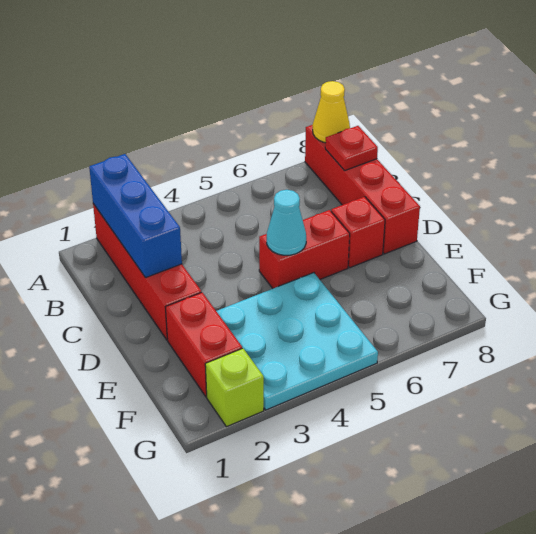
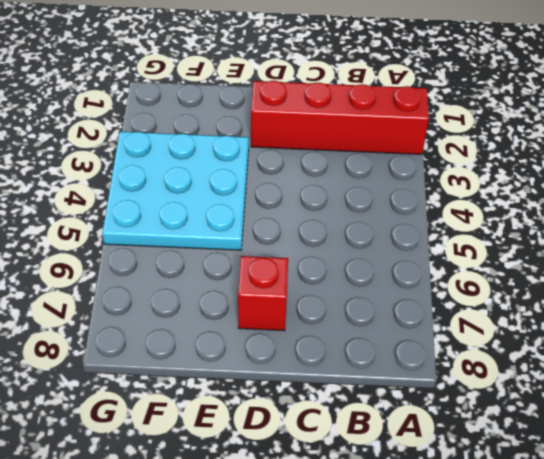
none -> red 1x4 brick [305,125,420,254]
none -> red 1x2 brick [259,210,350,288]

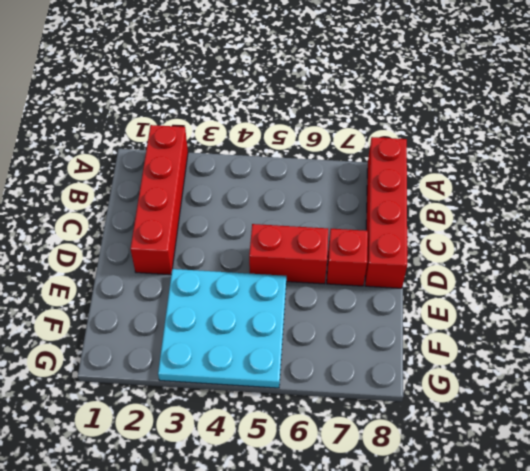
none -> red 1x2 brick [166,292,242,397]
none -> lime 1x1 brick [205,348,264,427]

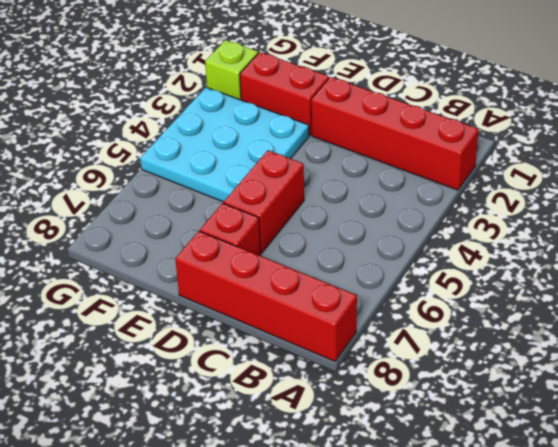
none -> blue 1x3 brick [89,154,182,278]
none -> yellow 1x1 cone [313,81,350,143]

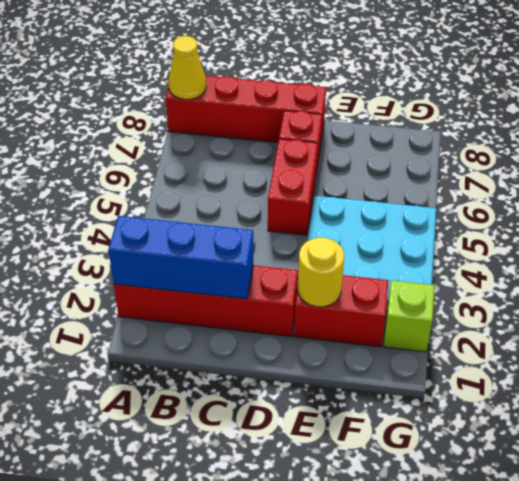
yellow 1x1 round brick [298,238,344,307] -> none
none -> red 1x1 plate [325,126,378,171]
none -> cyan 1x1 cone [267,190,306,255]

